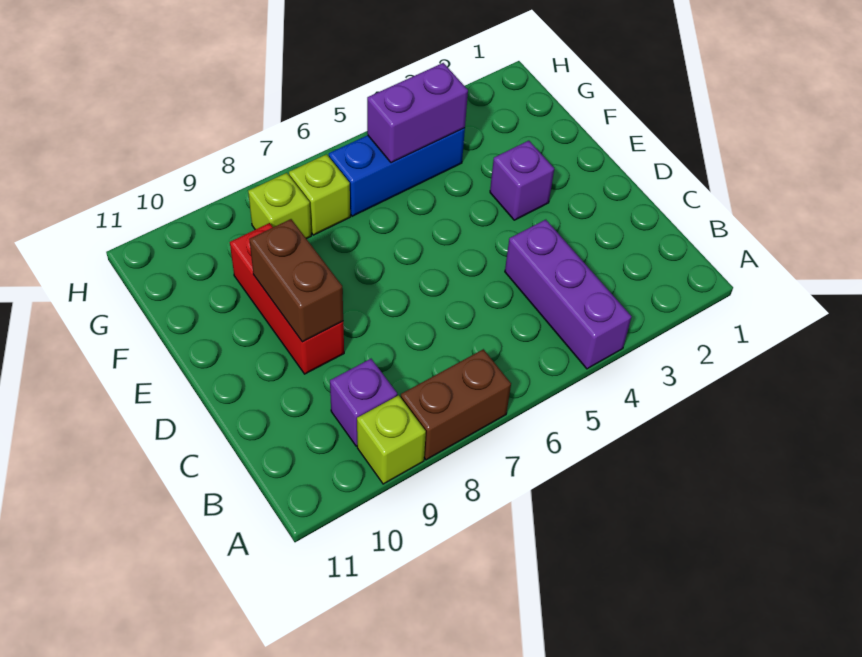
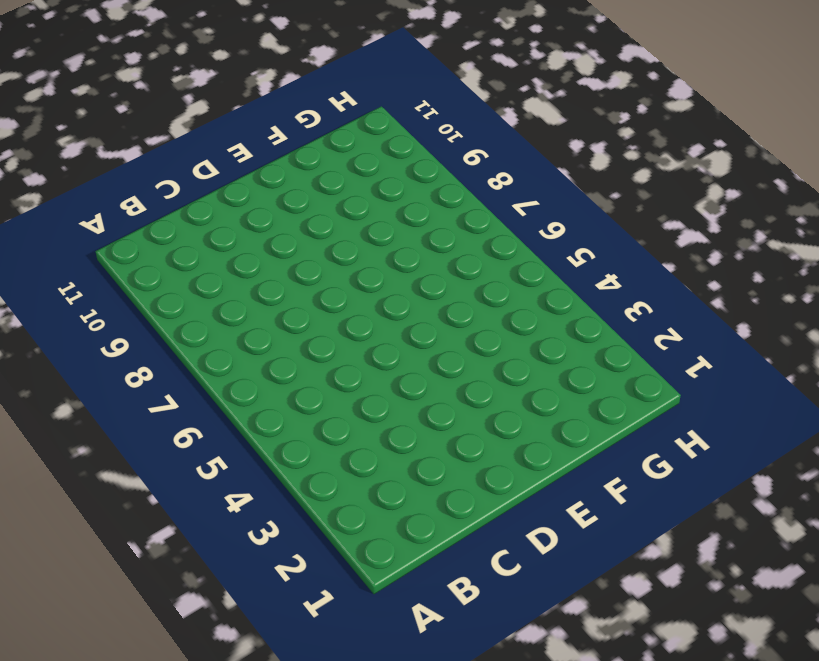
none -> purple 1x3 brick [505,220,631,369]
none -> brown 1x2 brick [401,349,511,460]

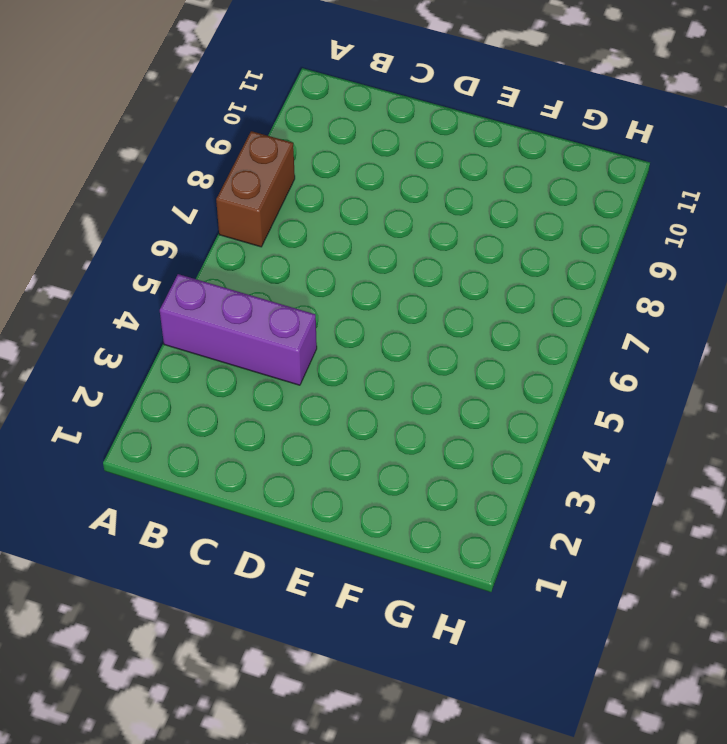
none -> lime 1x1 brick [357,395,426,484]
none -> purple 1x1 brick [330,359,397,446]

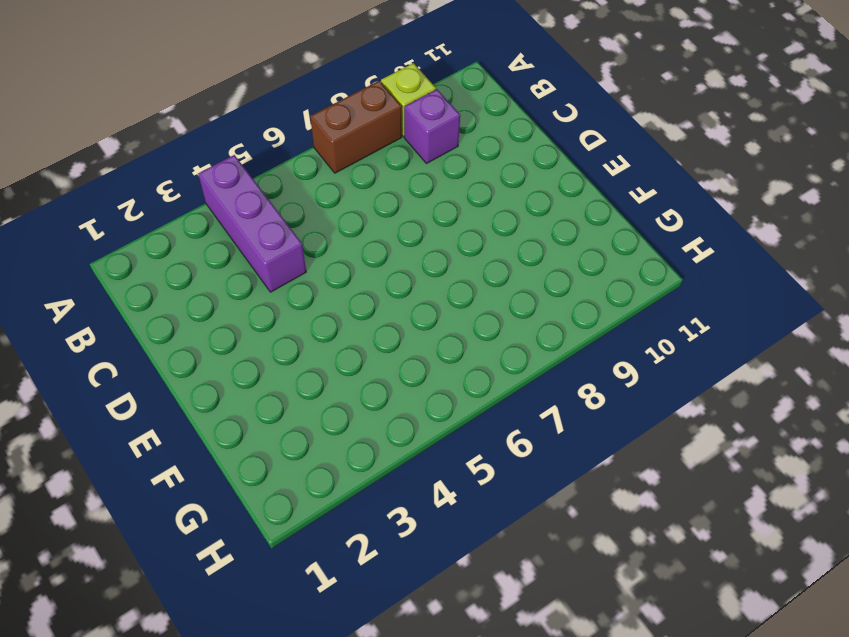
none -> red 1x3 brick [230,223,344,374]
none -> purple 1x1 brick [490,141,554,220]

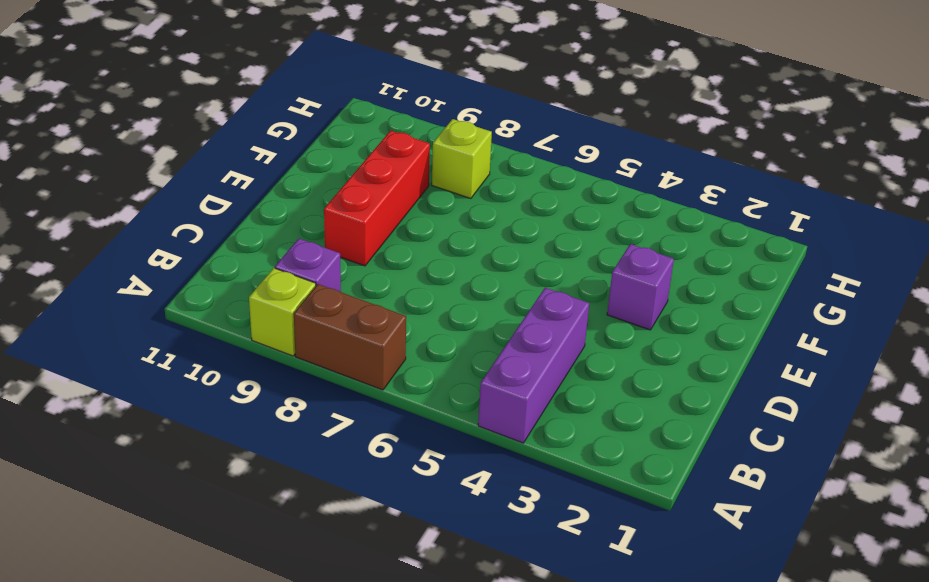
none -> blue 1x3 brick [329,128,465,216]
none -> lime 1x1 brick [289,154,350,235]

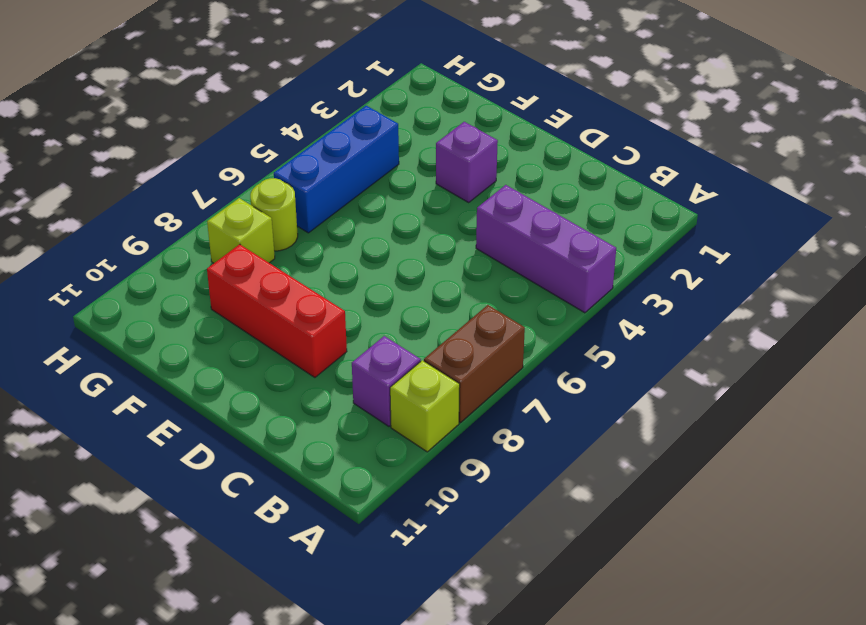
lime 1x1 round brick [250,178,298,251] -> lime 1x1 brick [289,154,350,235]
none -> brown 1x2 brick [249,219,343,342]
none -> purple 1x2 brick [367,63,468,163]

